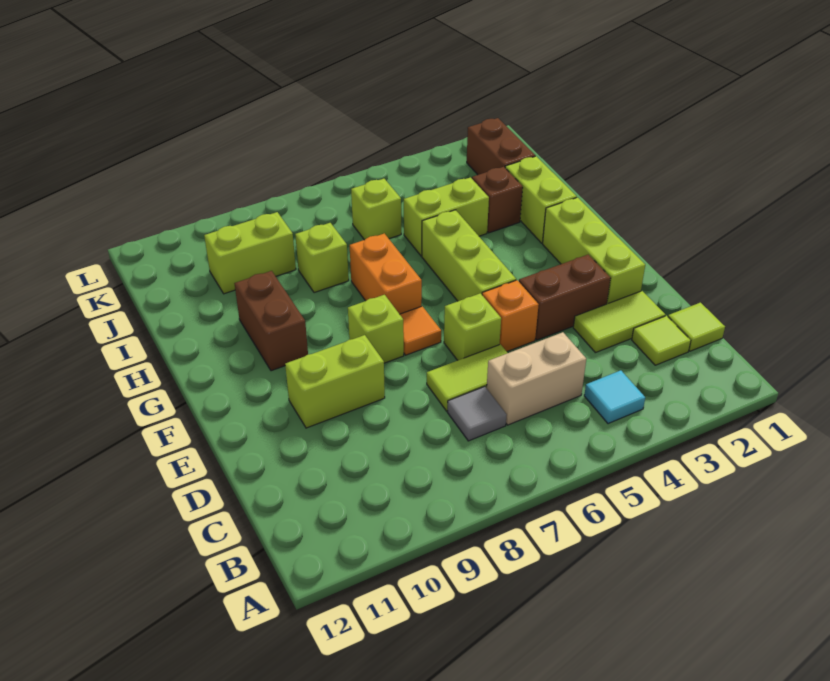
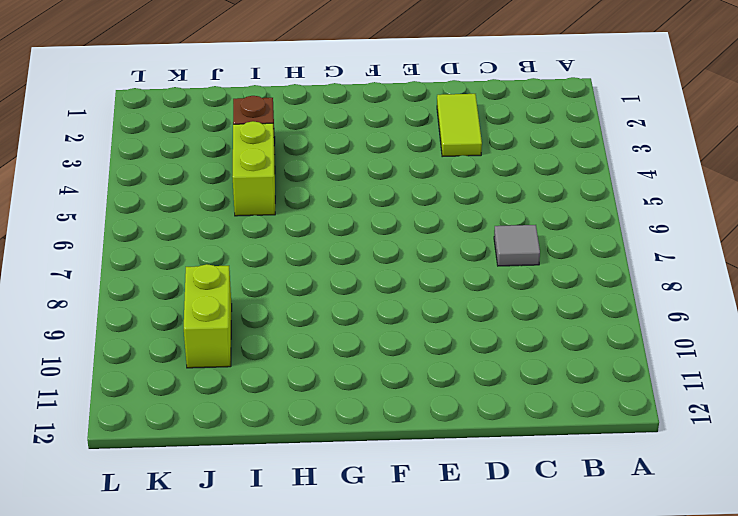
none -> cyan 1x1 tile [584,370,645,424]
none -> lime 1x1 tile [668,303,725,351]
none -> lime 1x1 tile [632,316,691,365]

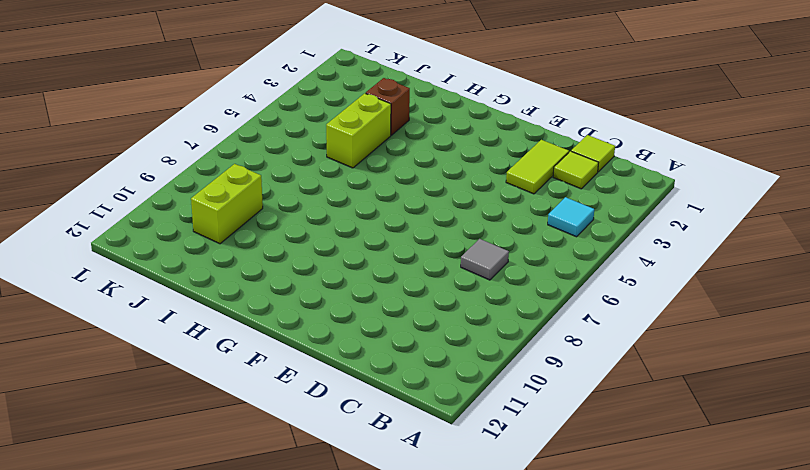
none -> tan 1x2 brick [487,332,586,425]
none -> lime 1x2 tile [427,344,507,411]
none -> lime 1x3 brick [543,197,645,304]

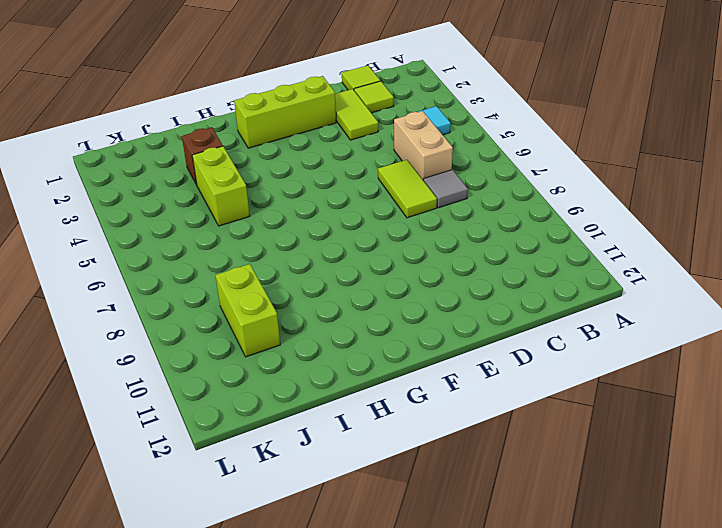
none -> brown 1x2 brick [519,255,611,340]
none -> orange 1x1 brick [482,280,539,351]
none -> lime 1x1 brick [444,293,501,360]

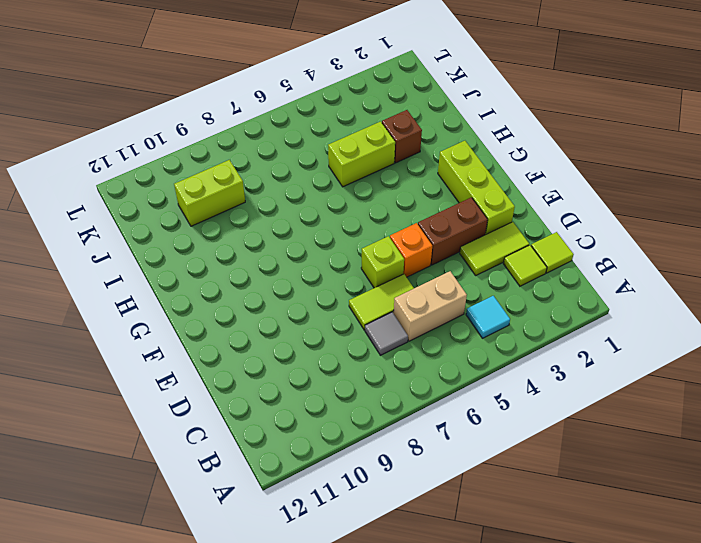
none -> lime 1x2 brick [285,335,385,428]
none -> lime 1x3 brick [422,210,516,301]
none -> orange 1x1 tile [400,306,441,355]

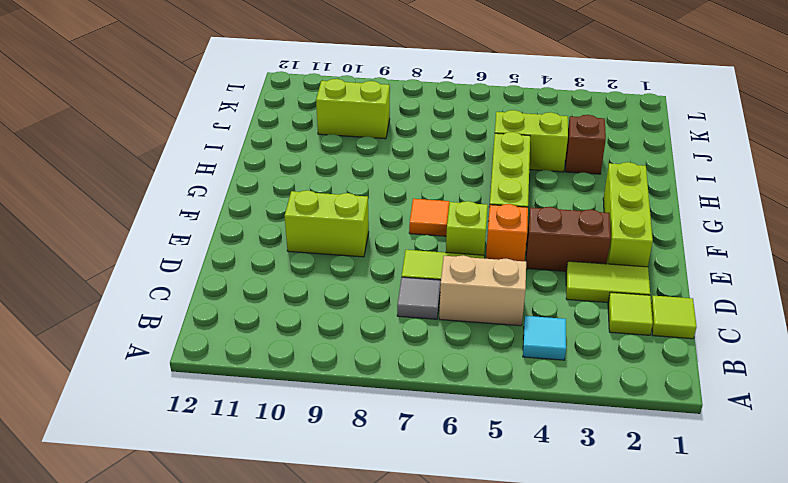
none -> lime 1x1 brick [348,295,404,363]
none -> orange 1x2 brick [350,233,422,314]
none -> brown 1x2 brick [234,271,308,371]

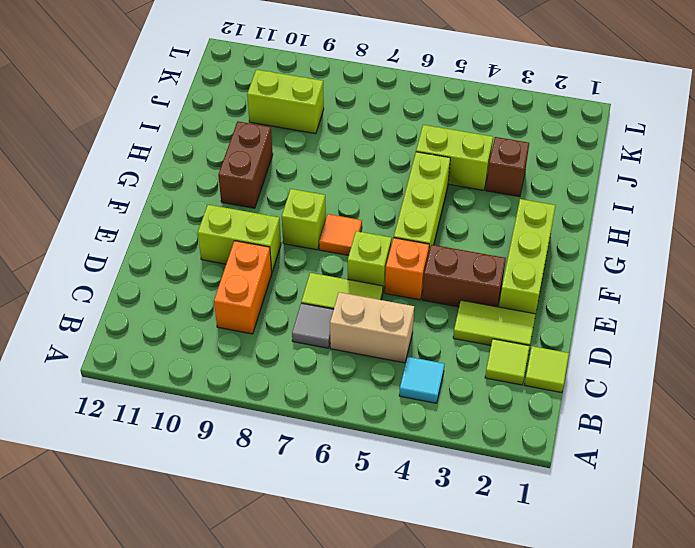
orange 1x2 brick [214,241,272,334] -> orange 1x2 brick moved to [350,233,422,314]
none -> lime 1x2 brick [505,156,577,243]
none -> lime 1x1 brick [295,223,349,293]
none -> brown 1x2 brick [467,118,535,175]

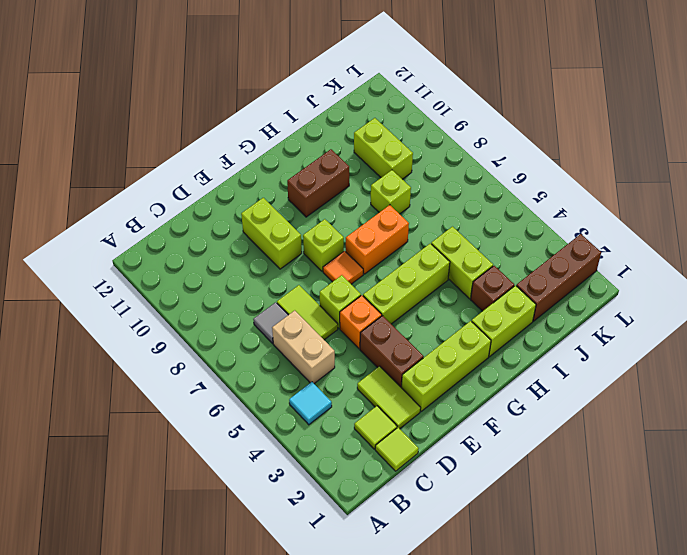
brown 1x3 brick [516,234,601,321] -> brown 1x2 brick [467,118,535,175]
none -> lime 1x1 brick [351,179,401,240]

